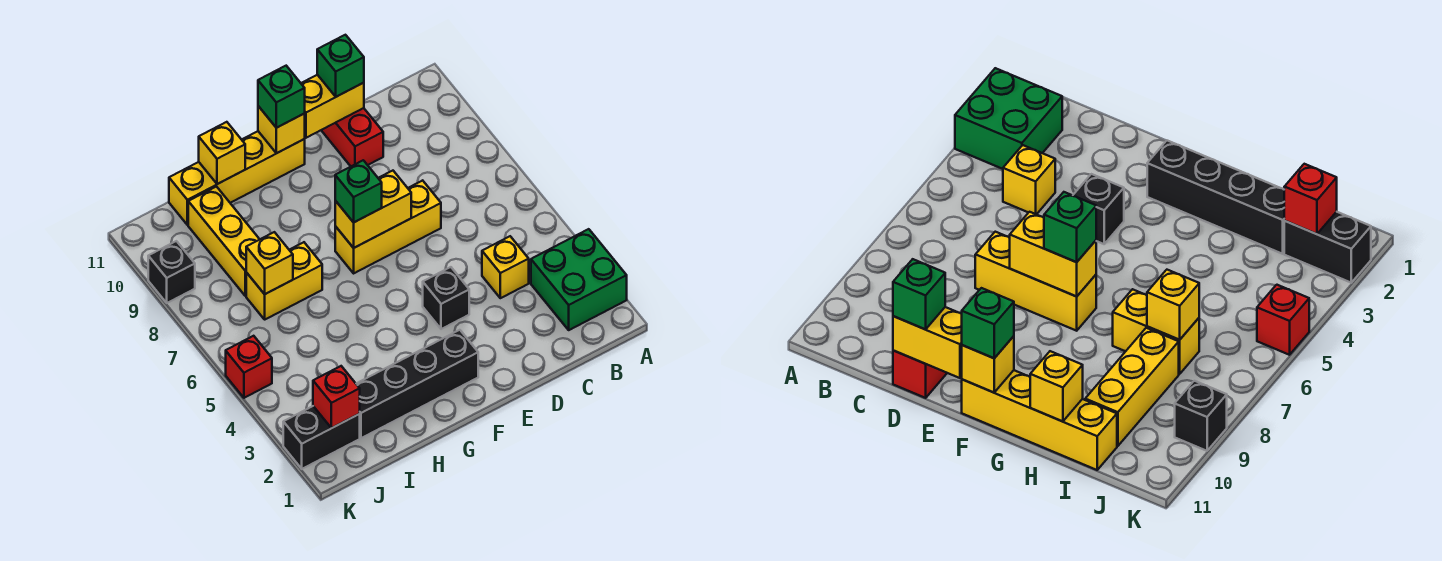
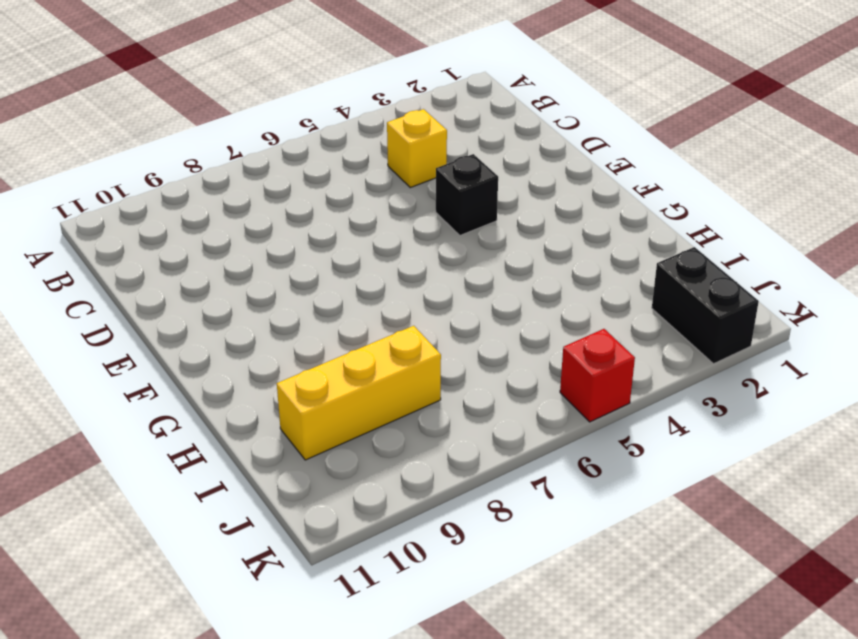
none -> green 2x2 brick [531,229,627,330]
none -> yellow 1x3 brick [335,180,441,273]
none -> red 1x2 brick [321,108,383,166]

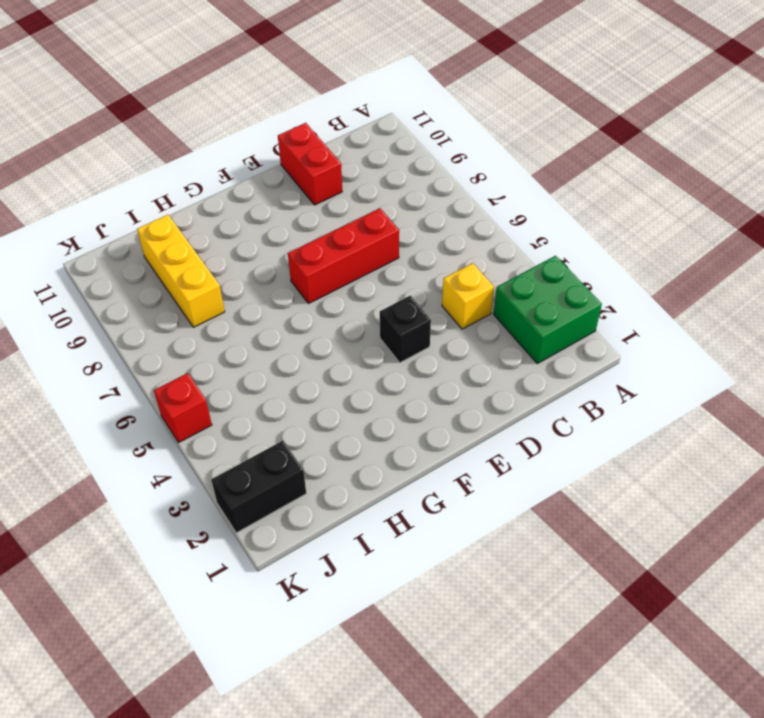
red 1x3 brick [288,208,399,304] -> yellow 1x3 brick [335,180,441,273]
none -> black 1x4 brick [356,330,478,438]
none -> yellow 1x4 brick [169,131,305,225]
none -> yellow 1x2 brick [246,242,322,319]

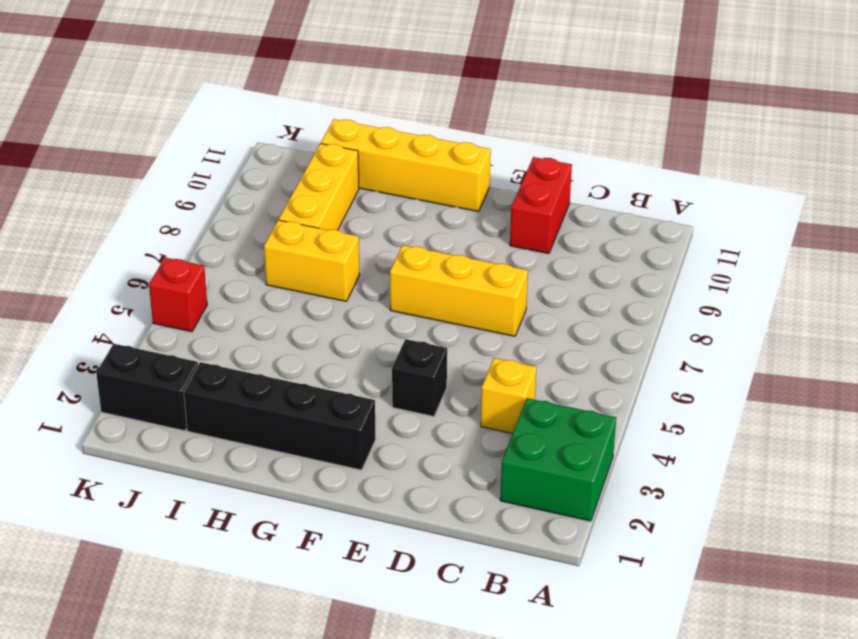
none -> black 1x1 brick [148,241,195,303]
none -> yellow 1x2 brick [301,75,364,138]
none -> yellow 1x2 brick [335,171,411,248]

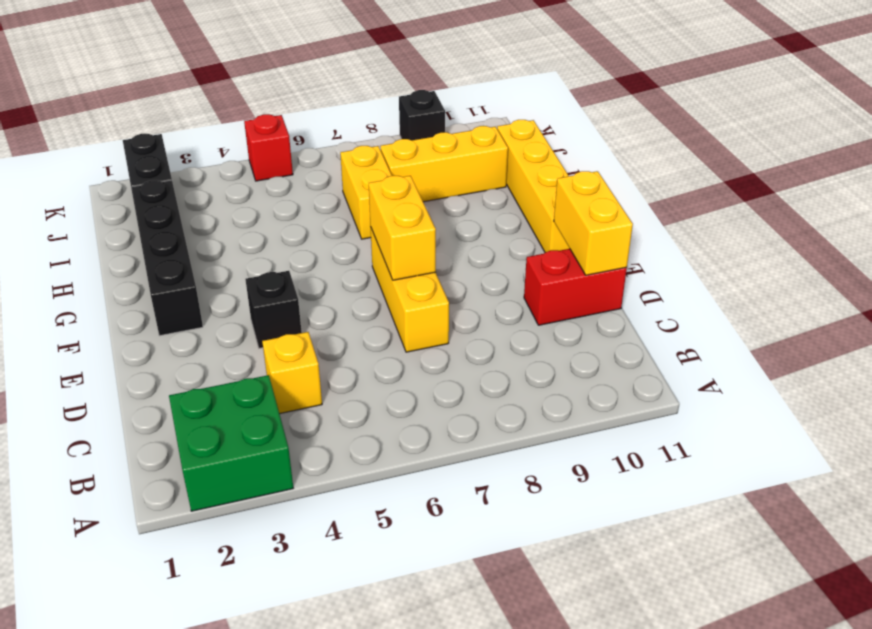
none -> yellow 1x1 brick [258,106,305,153]
none -> yellow 1x1 brick [199,122,245,184]
none -> yellow 1x1 brick [246,232,293,294]

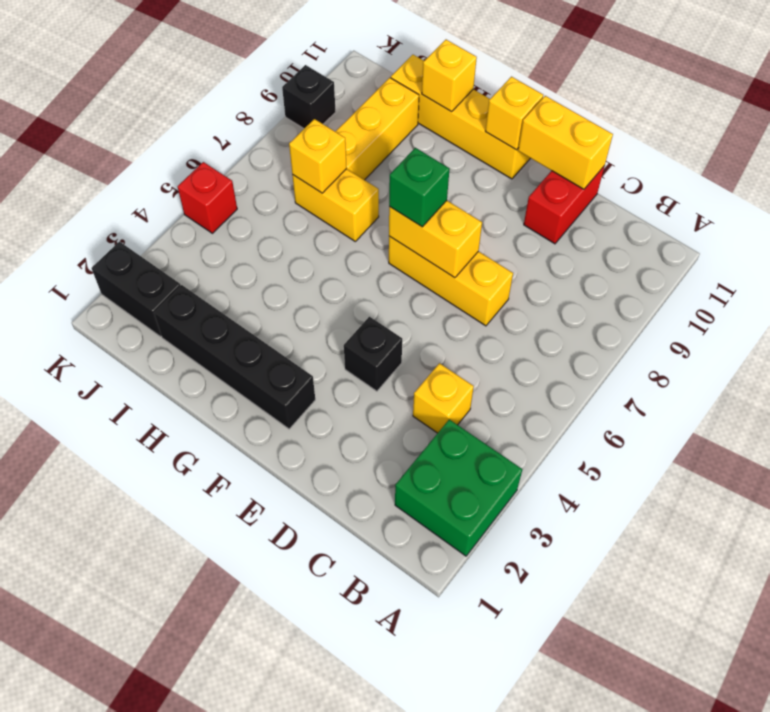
none -> red 1x1 brick [313,366,360,428]
none -> green 1x1 brick [317,35,364,97]
none -> green 1x1 brick [258,66,305,128]

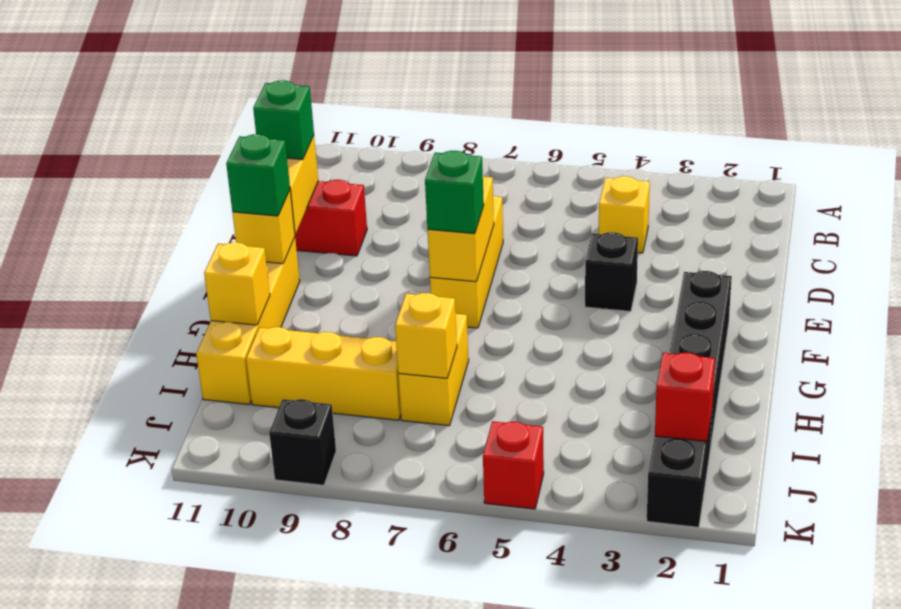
none -> green 2x2 brick [531,229,627,330]

